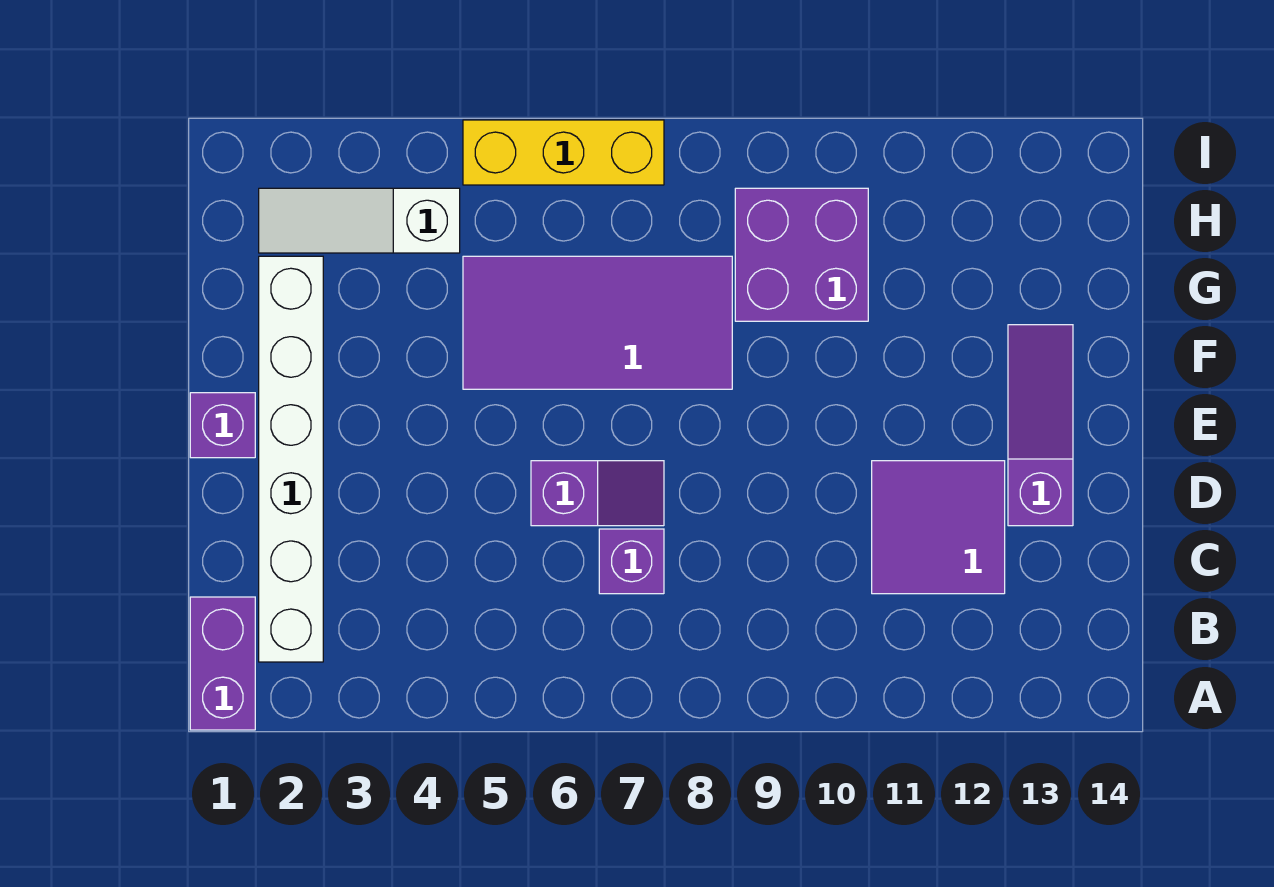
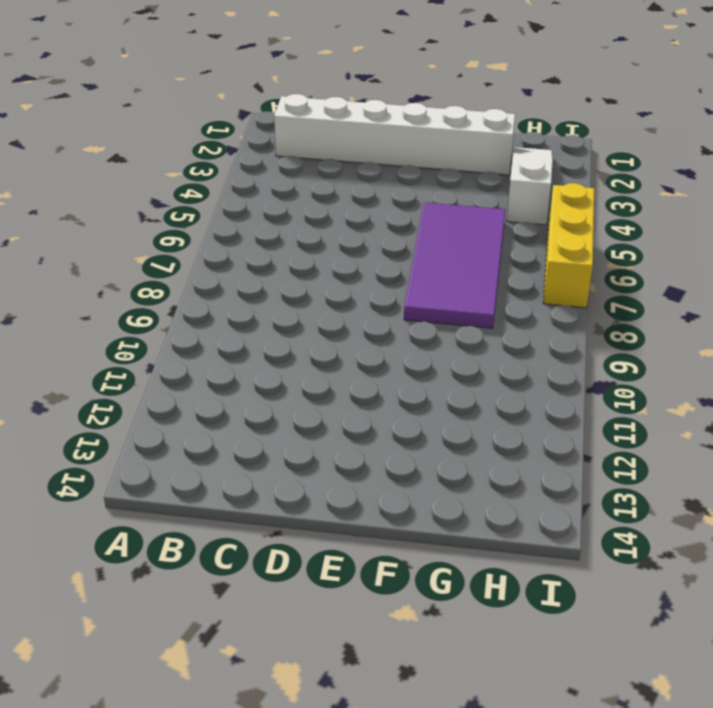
none -> purple 1x2 brick [190,597,255,730]
none -> purple 1x1 brick [599,529,664,594]

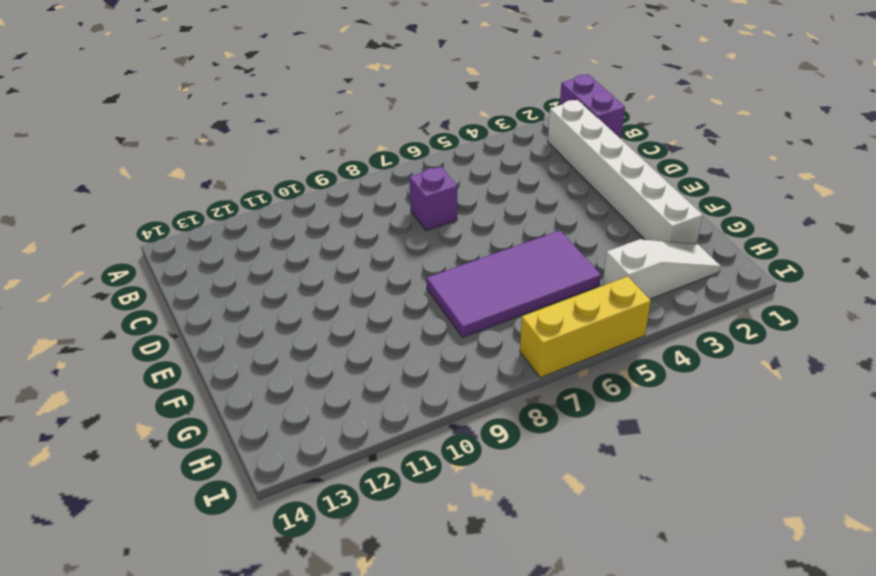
none -> purple 2x2 tile [872,461,1005,594]
none -> purple 1x2 slope [531,461,664,526]

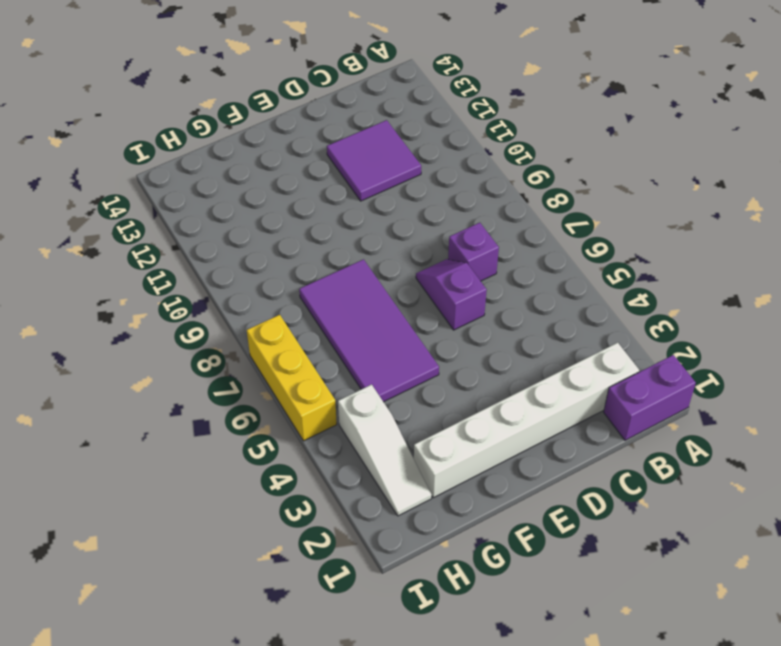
none -> purple 1x3 slope [1008,325,1073,526]
none -> purple 1x1 brick [190,393,255,458]

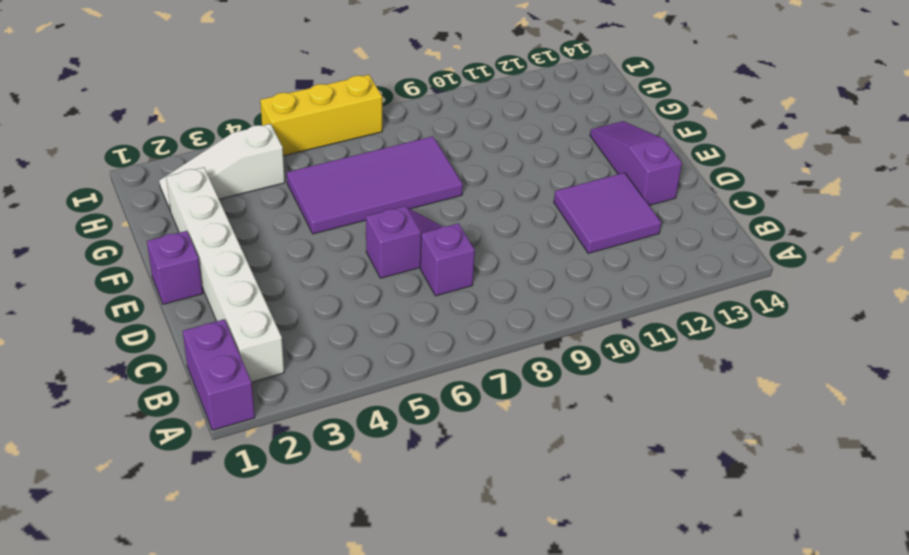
none -> purple 2x2 brick [735,188,868,321]

